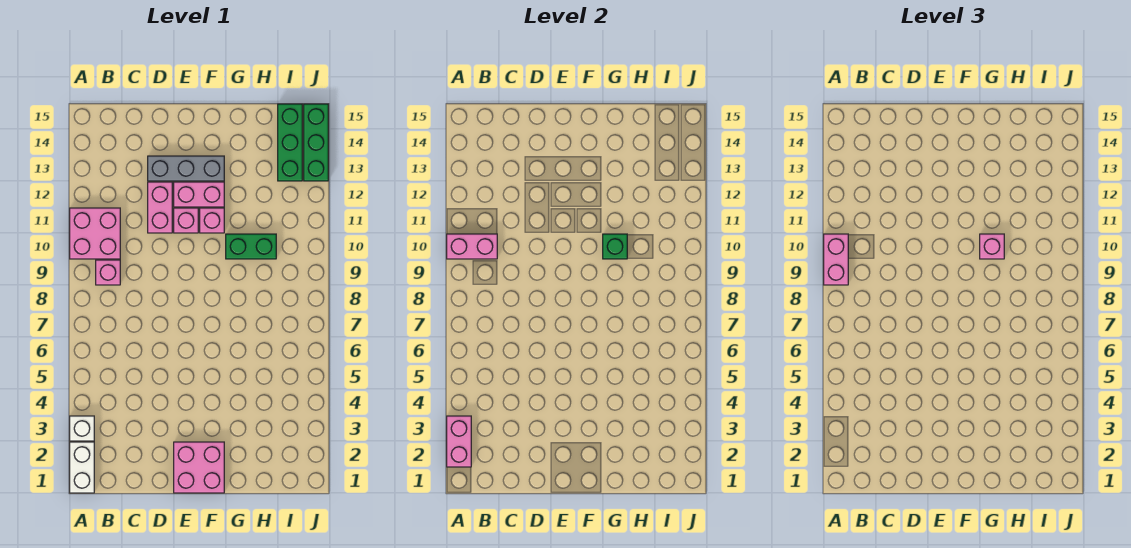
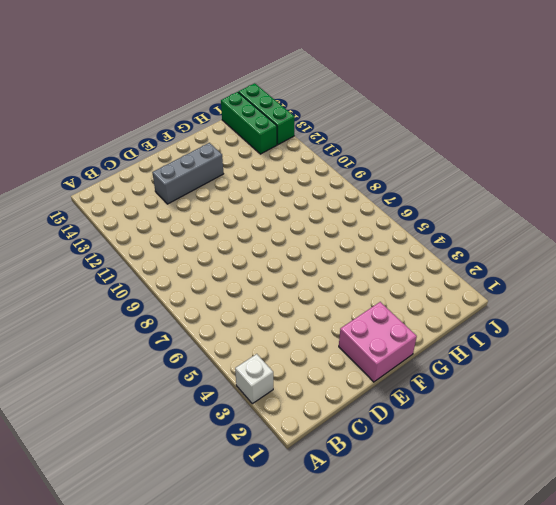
none -> white 1x2 brick [70,442,94,493]
none -> pink 2x2 brick [70,208,120,259]
none -> pink 1x1 brick [96,260,120,285]

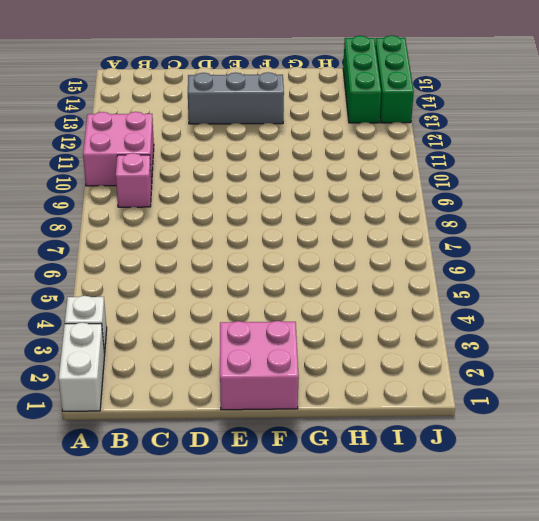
none -> pink 1x2 brick [148,182,172,233]
none -> pink 1x1 brick [174,208,198,233]
none -> pink 1x2 brick [174,182,224,207]

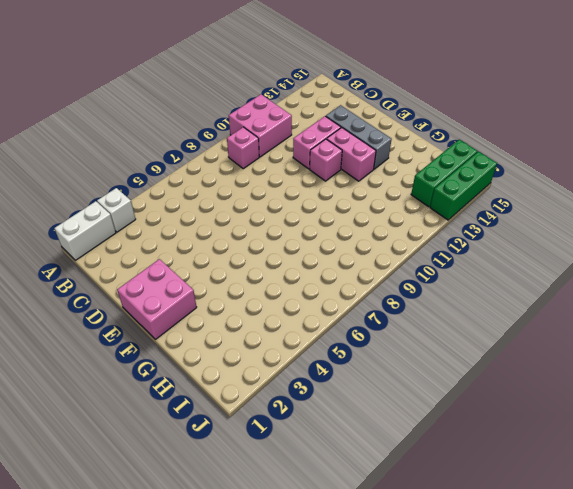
none -> pink 1x1 brick [200,208,224,233]
none -> green 1x2 brick [226,234,276,259]
none -> pink 1x2 brick [447,416,471,467]

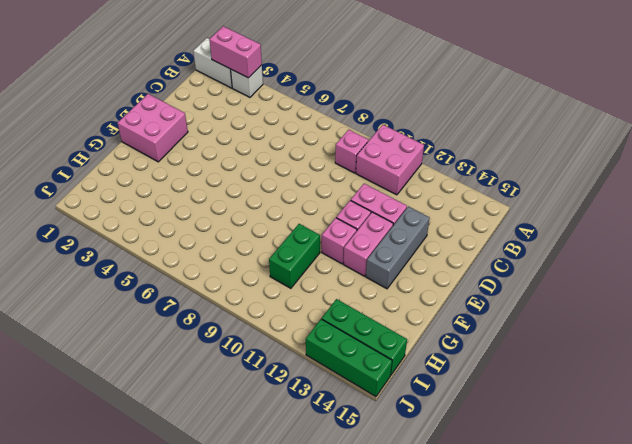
none -> pink 1x2 brick [447,234,497,259]
none -> green 1x1 brick [603,234,627,259]
none -> pink 1x2 brick [824,234,848,285]

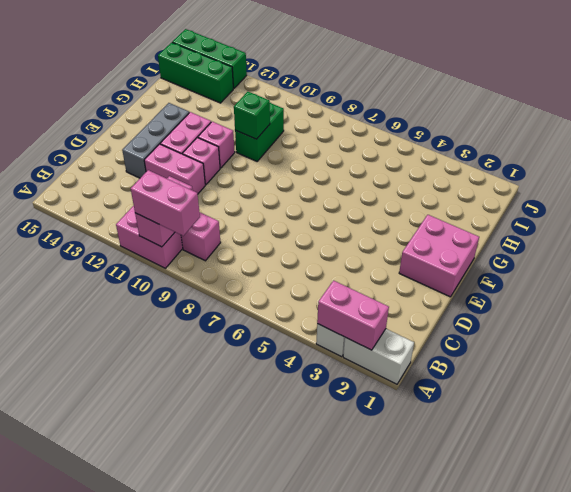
none -> pink 1x1 brick [980,234,1004,259]

